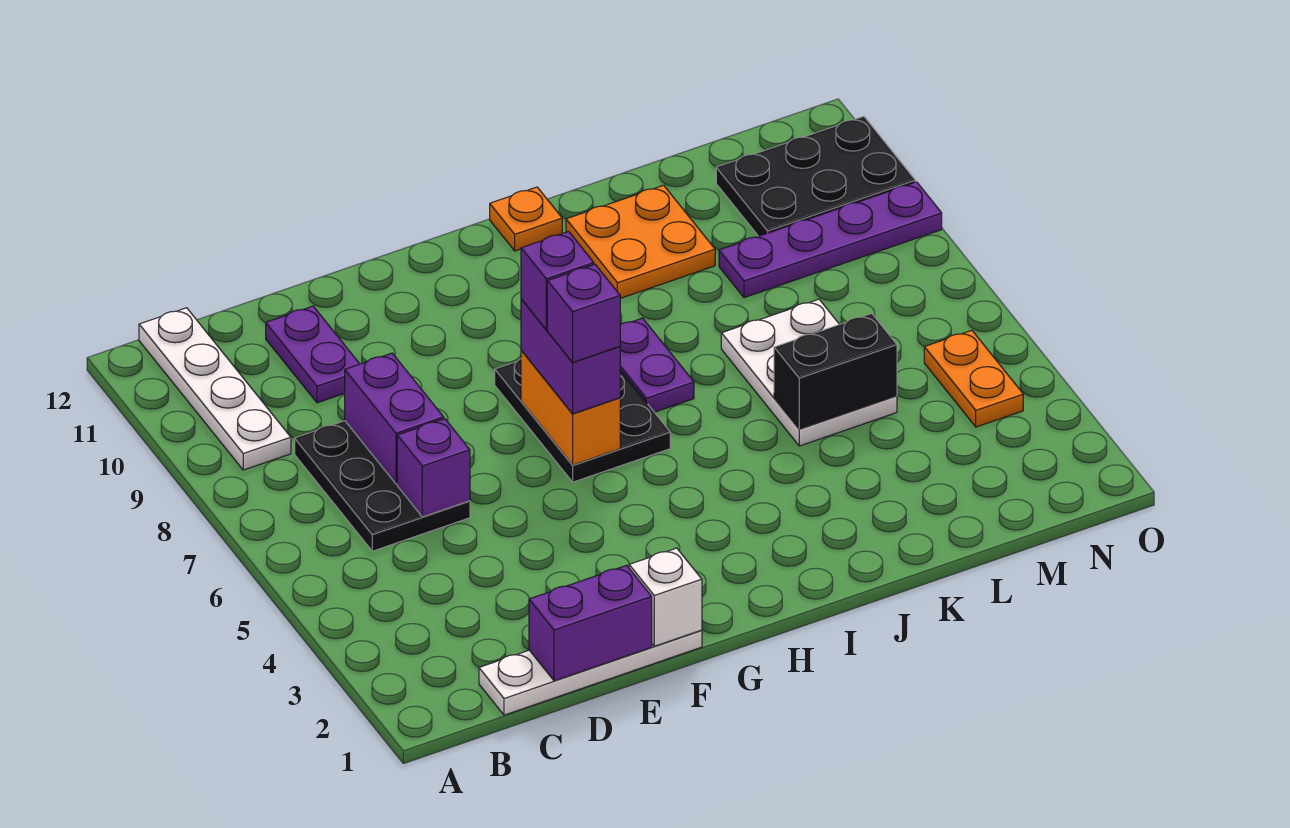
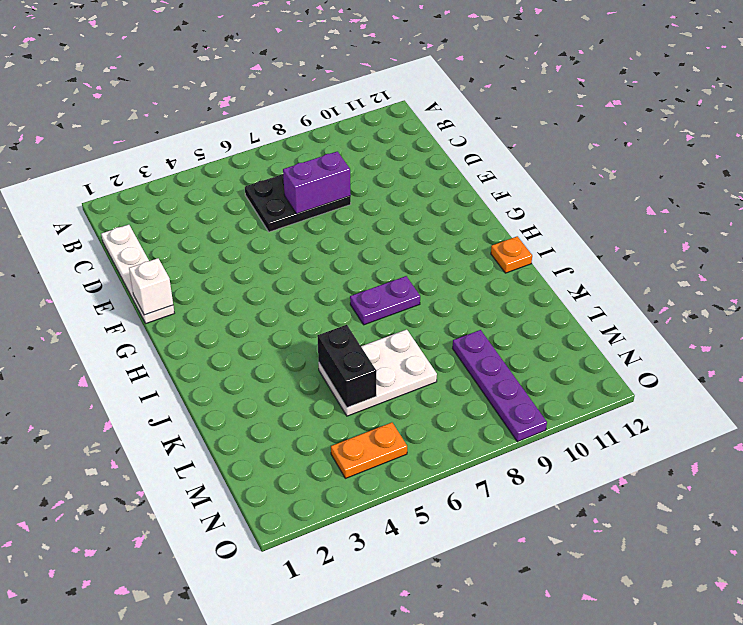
none -> white 1x4 plate [139,308,291,470]
none -> purple 1x2 plate [266,306,359,403]
none -> black 2x3 plate [495,359,670,482]

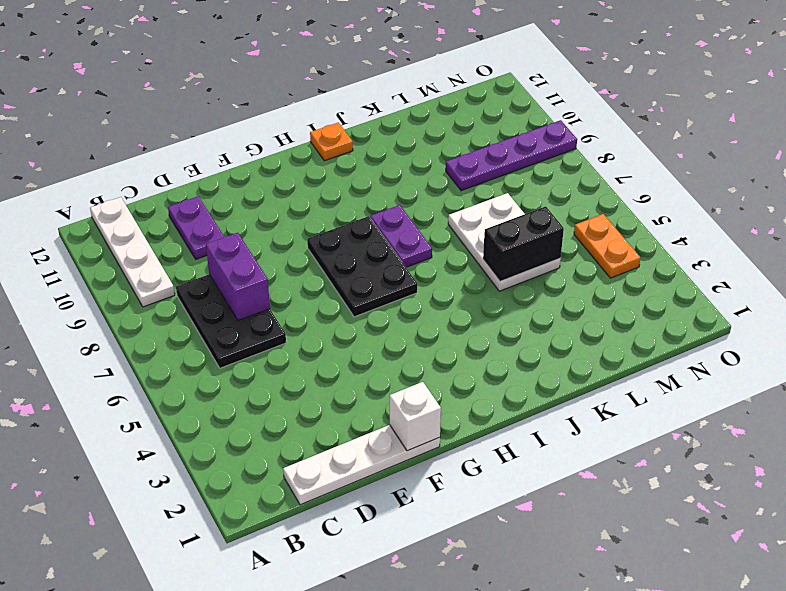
none -> orange 2x2 plate [566,185,715,298]
none -> black 2x3 plate [716,116,915,236]
none -> purple 1x2 brick [529,565,652,681]

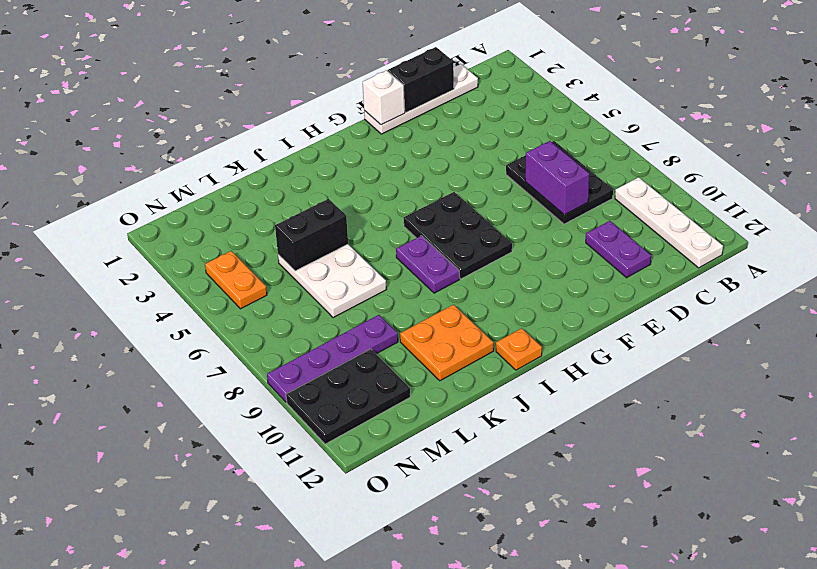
black 1x2 brick [388,47,454,113] -> purple 1x2 brick [529,565,652,681]
none -> purple 1x1 brick [397,419,470,517]
none -> orange 1x2 brick [521,350,620,465]
none -> purple 1x2 brick [521,299,620,414]

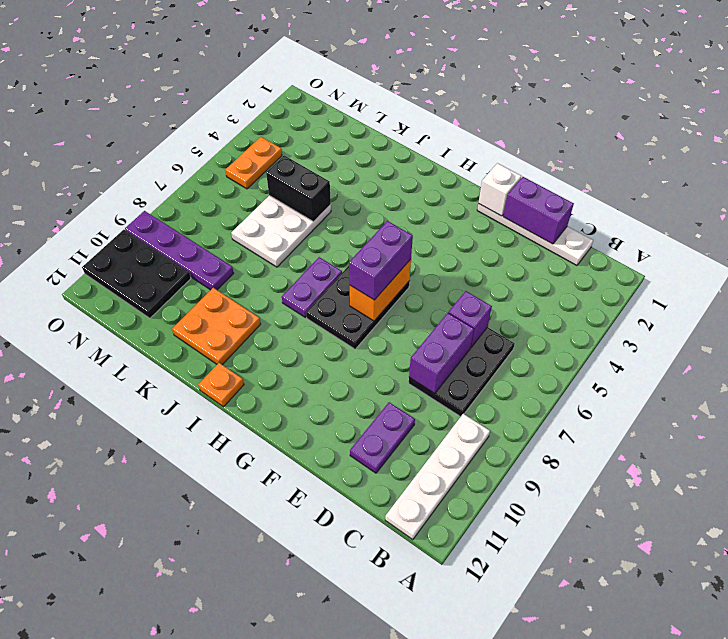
none -> purple 1x1 brick [547,264,620,362]
none -> purple 1x1 brick [521,232,594,330]

